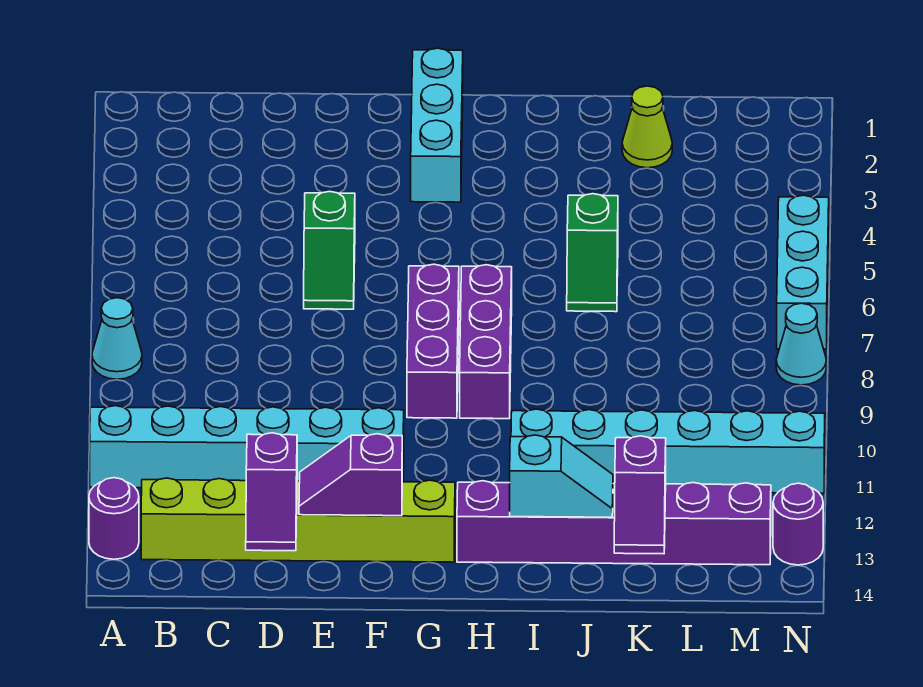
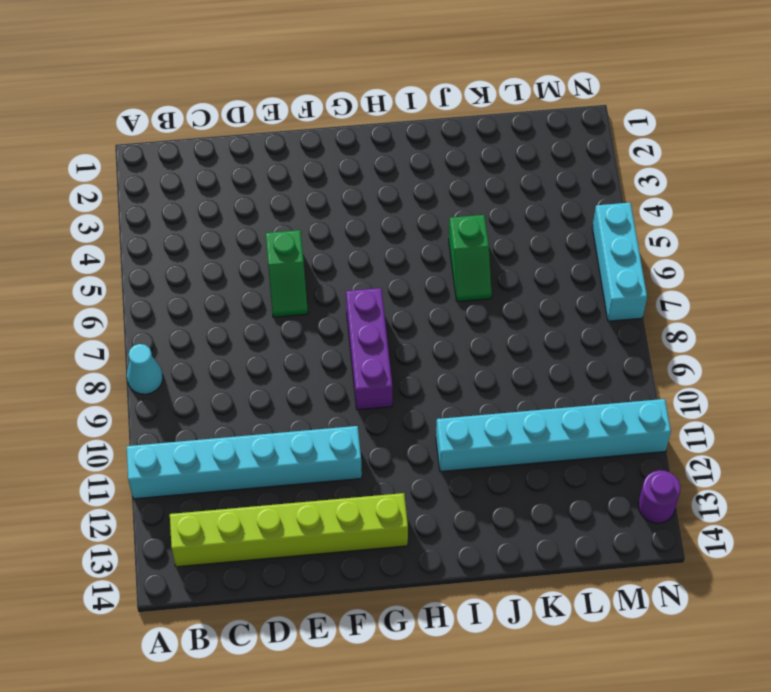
none -> purple 1x1 round brick [89,478,139,559]
none -> cyan 1x3 brick [411,48,463,202]
none -> purple 1x3 brick [460,265,512,419]

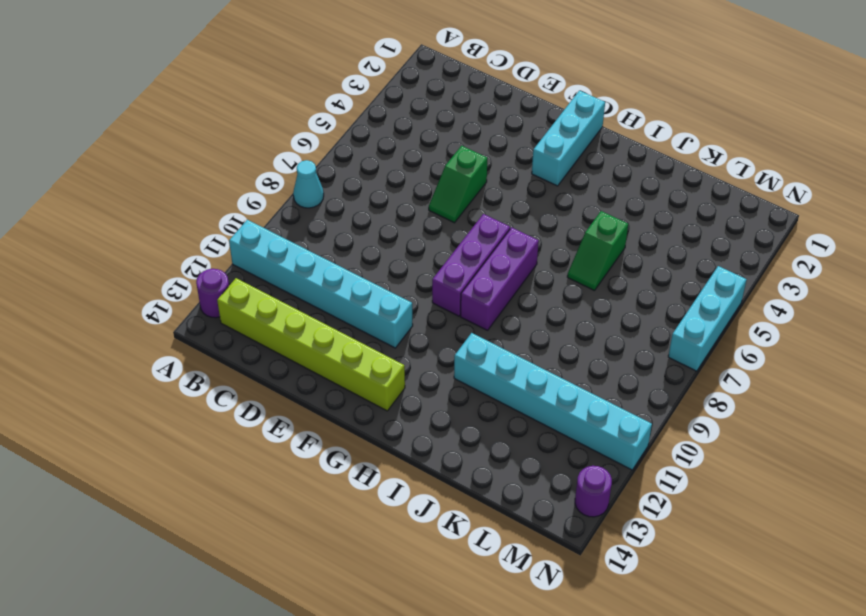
none -> purple 1x6 brick [457,481,771,565]
none -> lime 1x1 cone [622,86,672,168]
none -> cyan 1x1 cone [776,303,826,385]

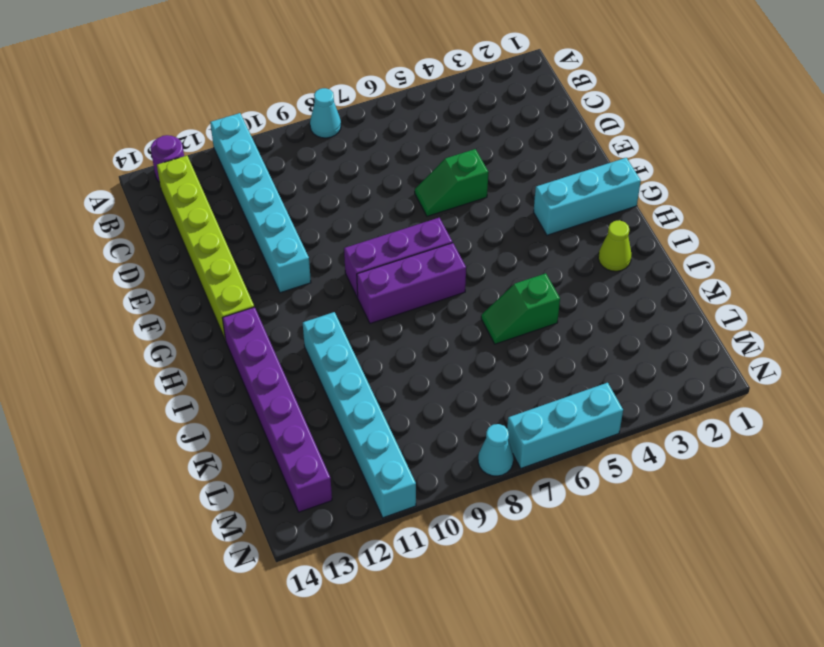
lime 1x1 cone [598,220,631,271] -> lime 1x1 cone moved to [622,86,672,168]
none -> purple 1x1 round brick [773,483,823,565]
none -> purple 1x2 slope [246,433,297,551]
none -> purple 1x2 slope [299,434,402,516]

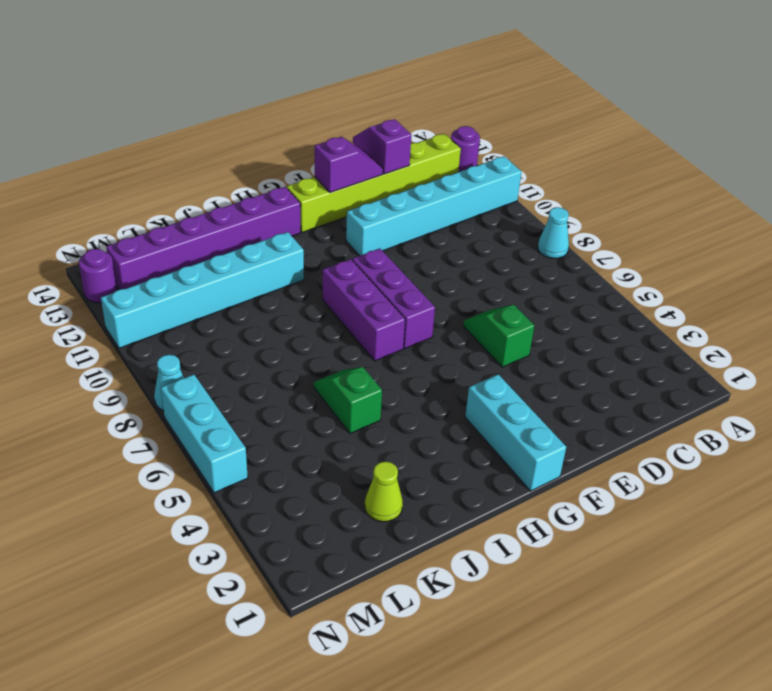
none -> cyan 1x2 slope [510,435,613,517]
none -> purple 1x2 slope [614,436,666,554]

